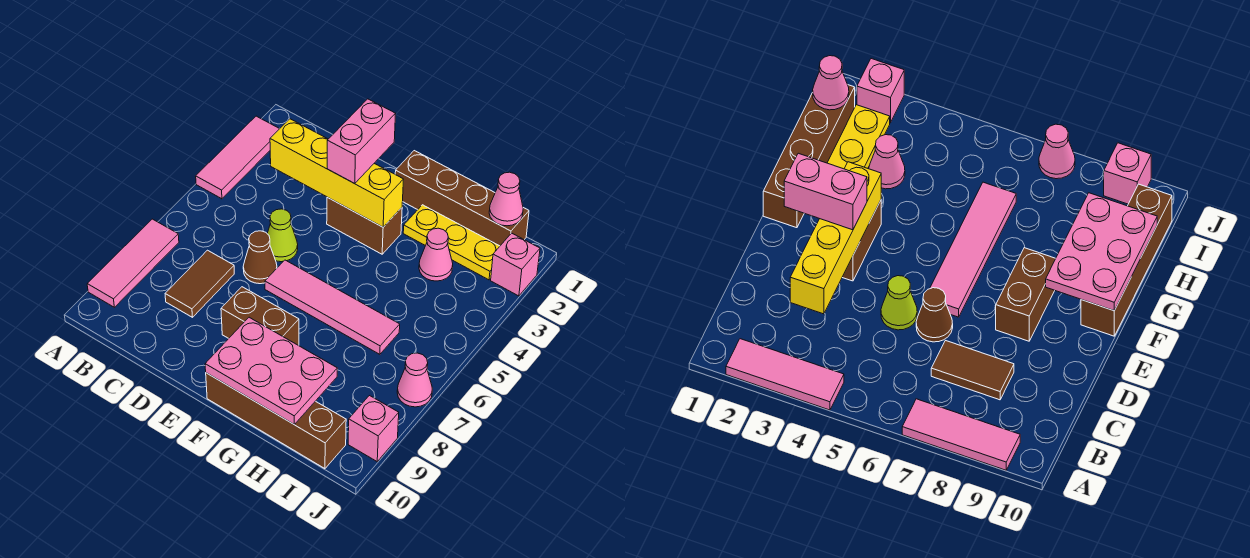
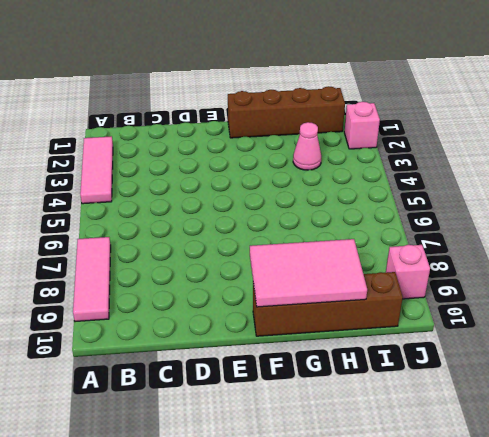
pink 2x3 tile [250,239,367,307] -> pink 2x3 plate [205,317,337,424]
none -> brown 1x2 tile [165,250,234,317]
none -> lime 1x1 cone [267,209,298,262]
none -> brown 1x1 cone [243,231,277,284]

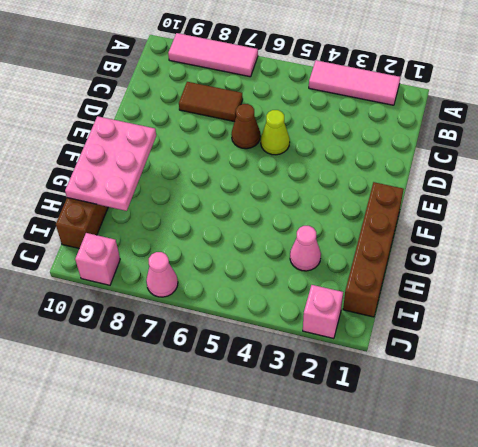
none -> brown 1x2 brick [327,197,402,254]
none -> pink 1x4 tile [265,260,400,354]
none -> brown 1x2 brick [221,287,299,346]

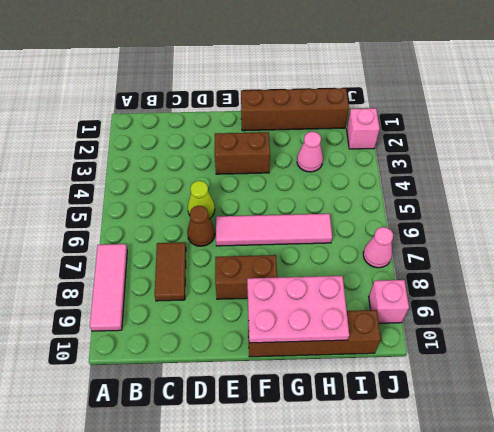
none -> pink 1x3 tile [196,116,280,199]
none -> yellow 1x3 plate [403,205,500,280]
none -> yellow 1x4 brick [270,119,404,227]

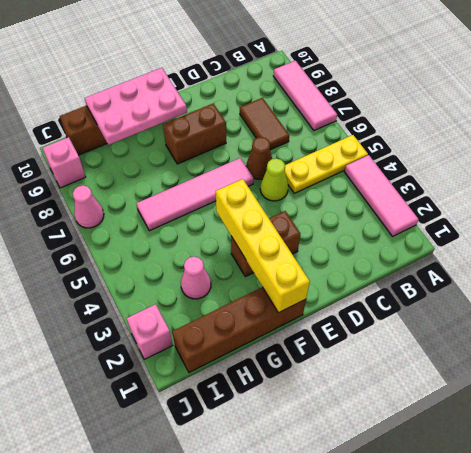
yellow 1x3 plate [285,135,368,193] -> yellow 1x3 plate moved to [403,205,500,280]
yellow 1x4 brick [216,179,310,313] -> yellow 1x4 brick turned to [270,119,404,227]
none -> pink 1x1 cone [489,172,523,226]
none -> pink 1x2 brick [327,99,395,184]

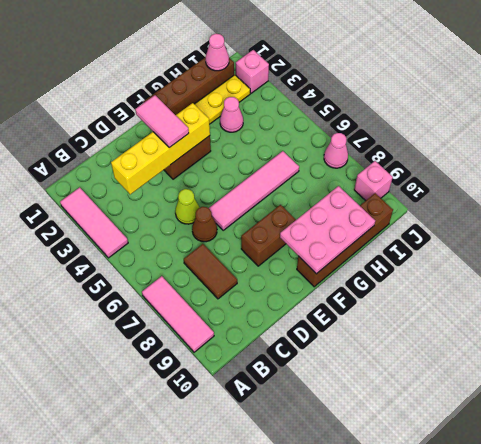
pink 1x2 tile [135,95,189,148] -> pink 1x2 brick [327,99,395,184]

